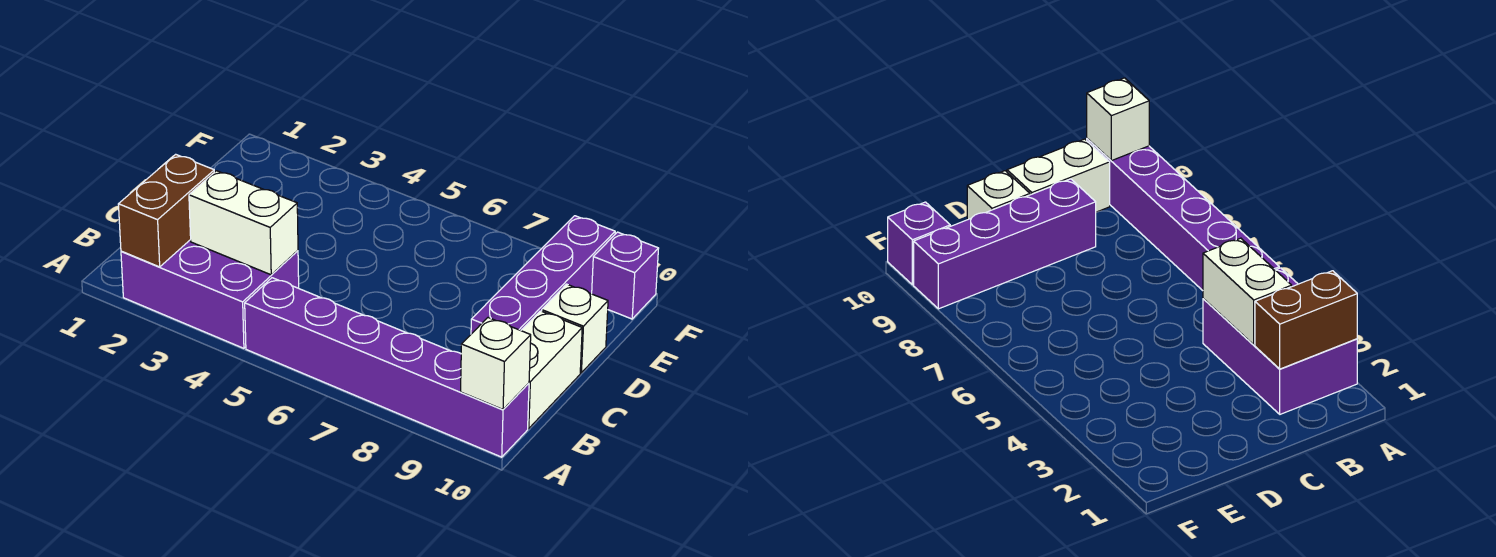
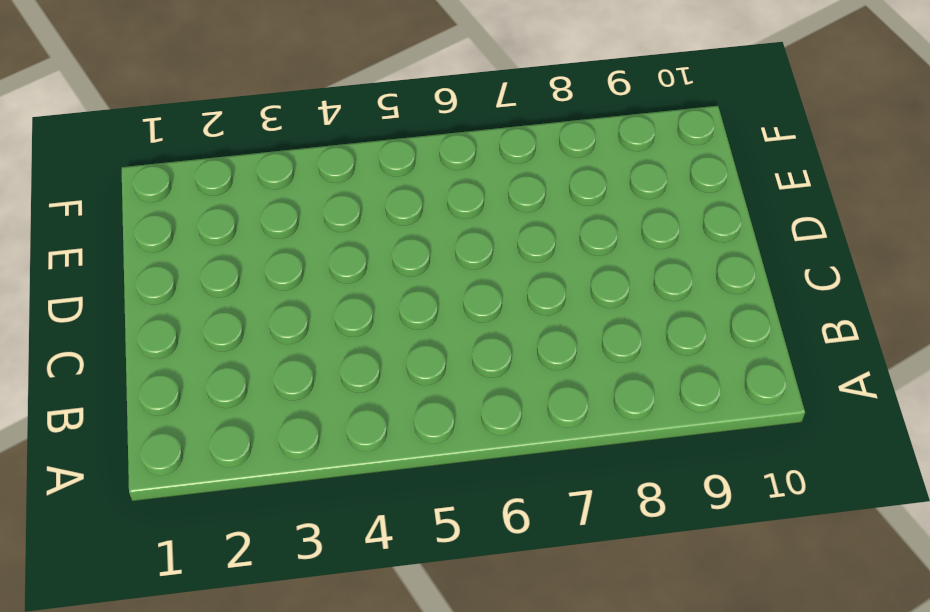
none -> purple 2x3 brick [121,240,299,348]
none -> purple 1x6 brick [245,278,529,457]

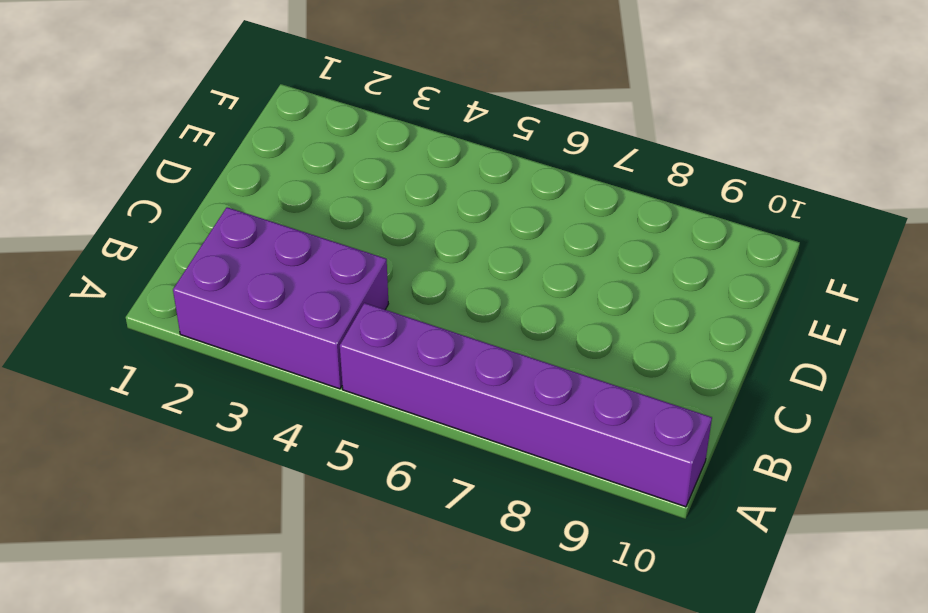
none -> white 1x2 brick [521,311,582,429]
none -> purple 1x4 brick [471,216,615,334]

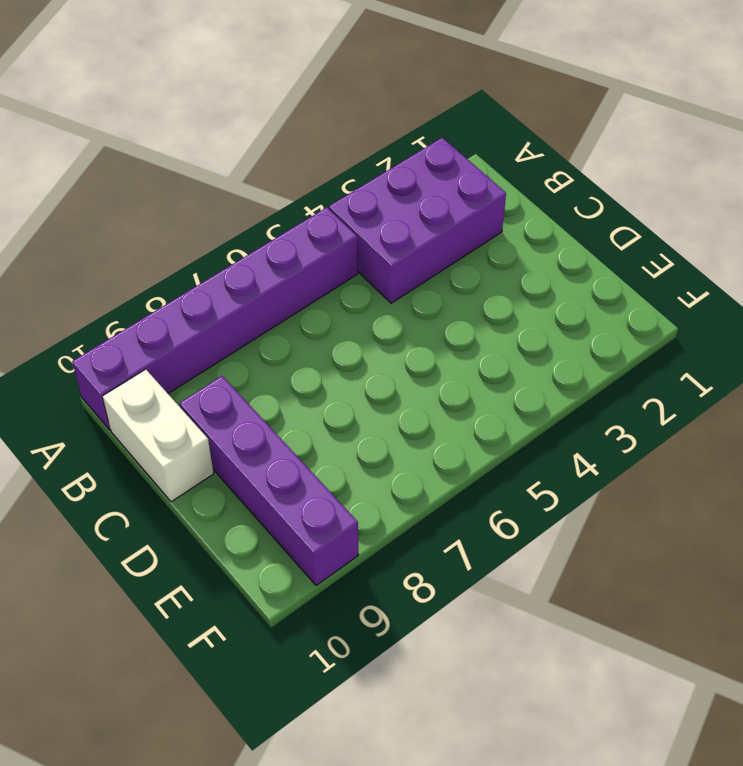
none -> white 1x1 brick [542,284,608,373]
none -> purple 1x1 brick [592,232,659,319]

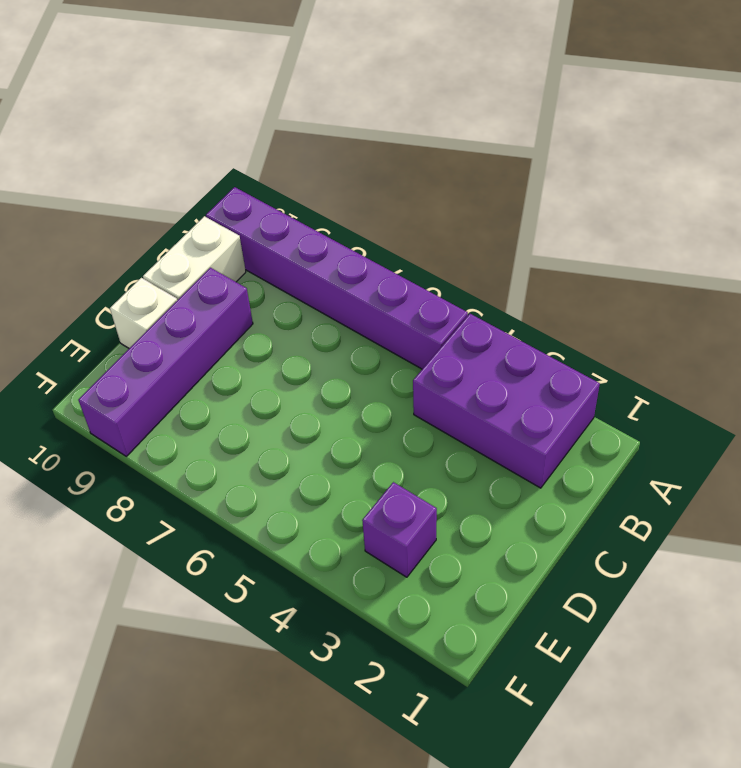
purple 1x1 brick [362,482,437,577] -> purple 1x1 brick moved to [592,232,659,319]
none -> brown 1x2 brick [118,154,214,267]
none -> white 1x1 brick [461,318,531,409]

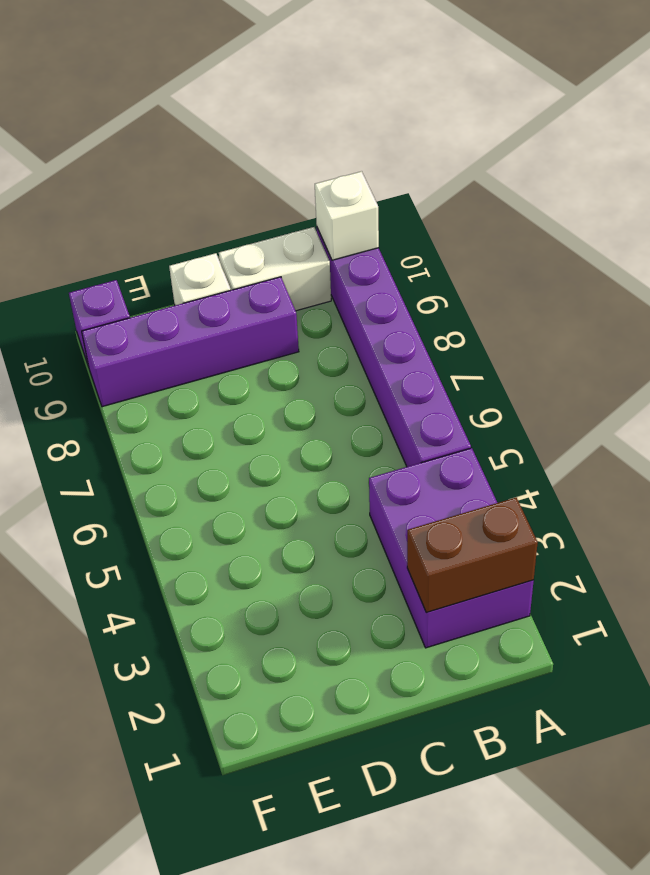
none -> white 1x2 brick [189,171,298,275]

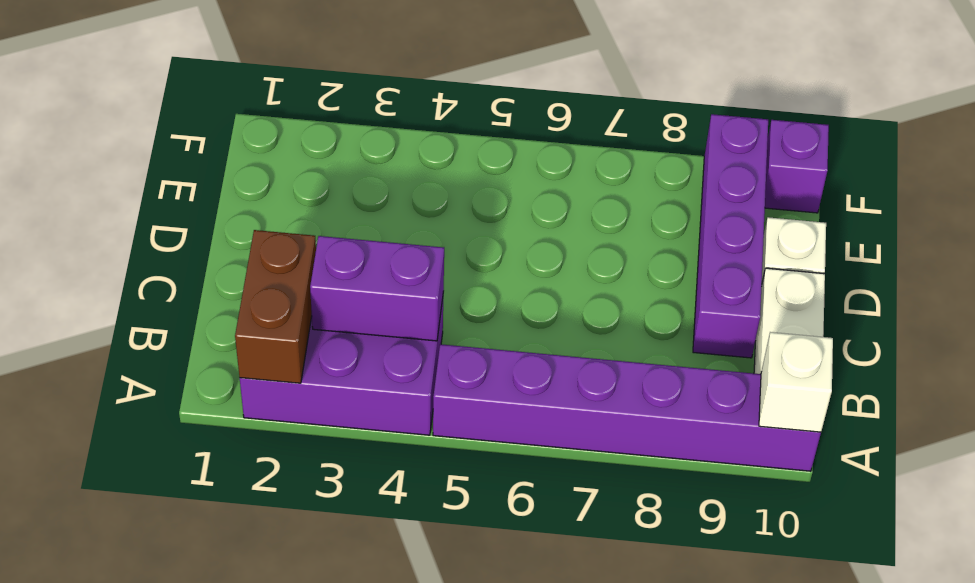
purple 1x2 brick [310,236,444,341] -> white 1x2 brick [189,171,298,275]

